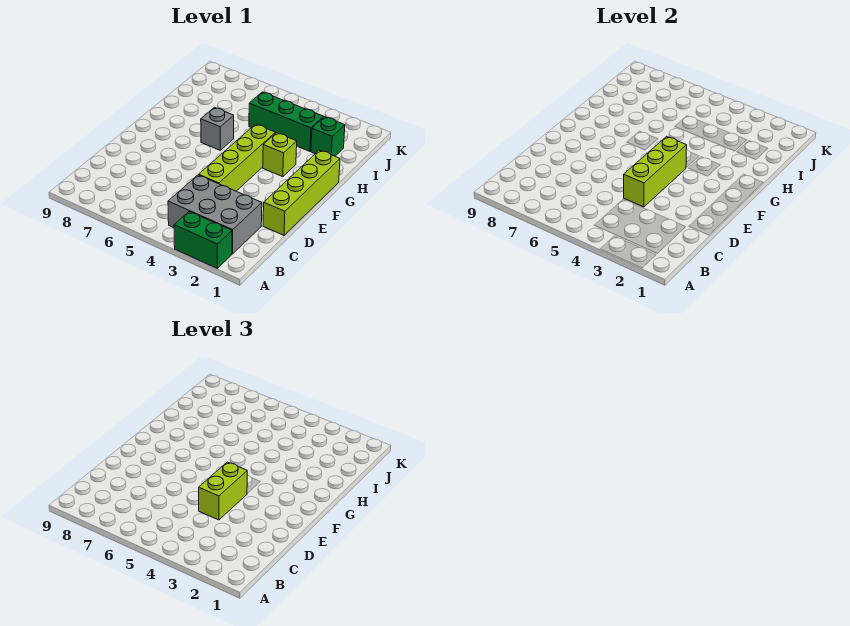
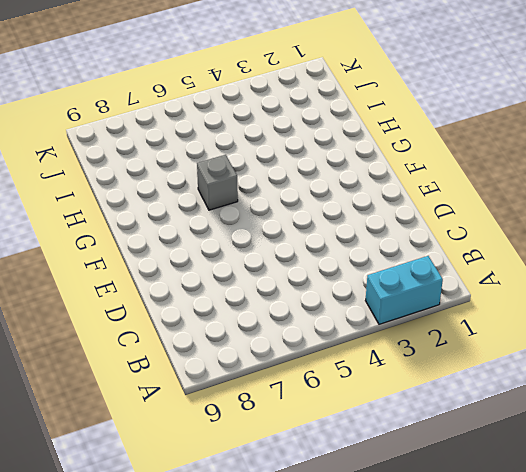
cyan 1x2 brick [365,256,443,324] -> green 1x2 brick [174,212,232,268]
none -> grey 2x3 brick [168,175,262,254]
none -> lime 1x4 brick [263,150,340,235]

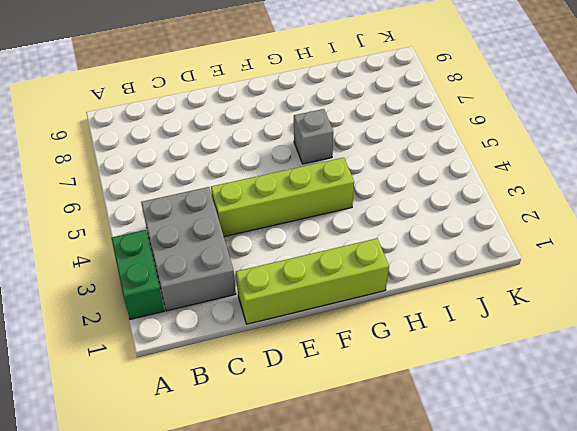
none -> lime 1x1 brick [263,133,297,177]
none -> green 1x1 brick [311,117,345,156]

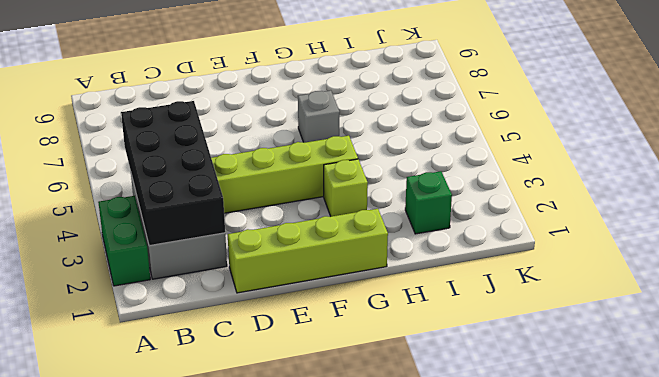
black 2x4 brick [121,101,225,246] -> none
none -> green 1x3 brick [249,92,324,151]
none -> lime 1x3 brick [624,137,687,207]

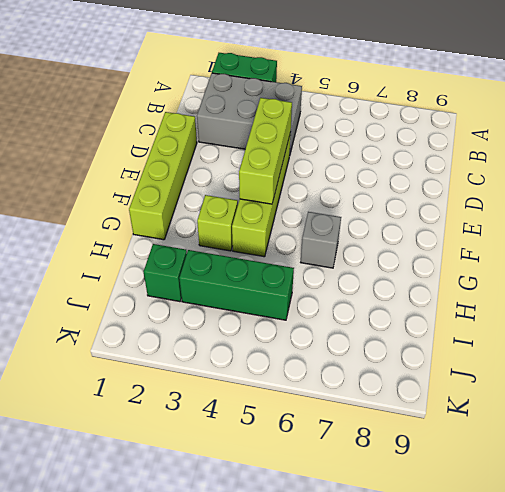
none -> lime 1x2 brick [199,462,247,520]

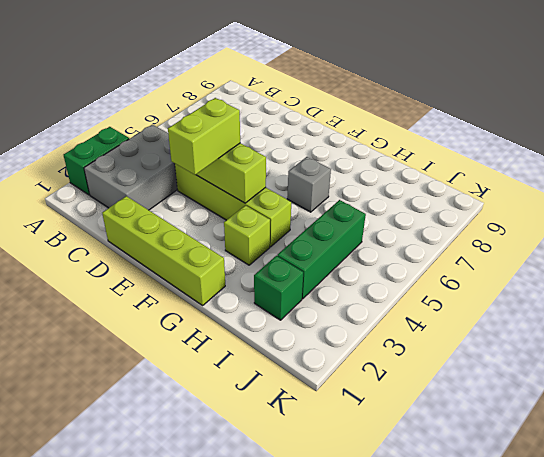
lime 1x2 brick [168,98,240,175] -> lime 1x2 brick turned to [199,462,247,520]

